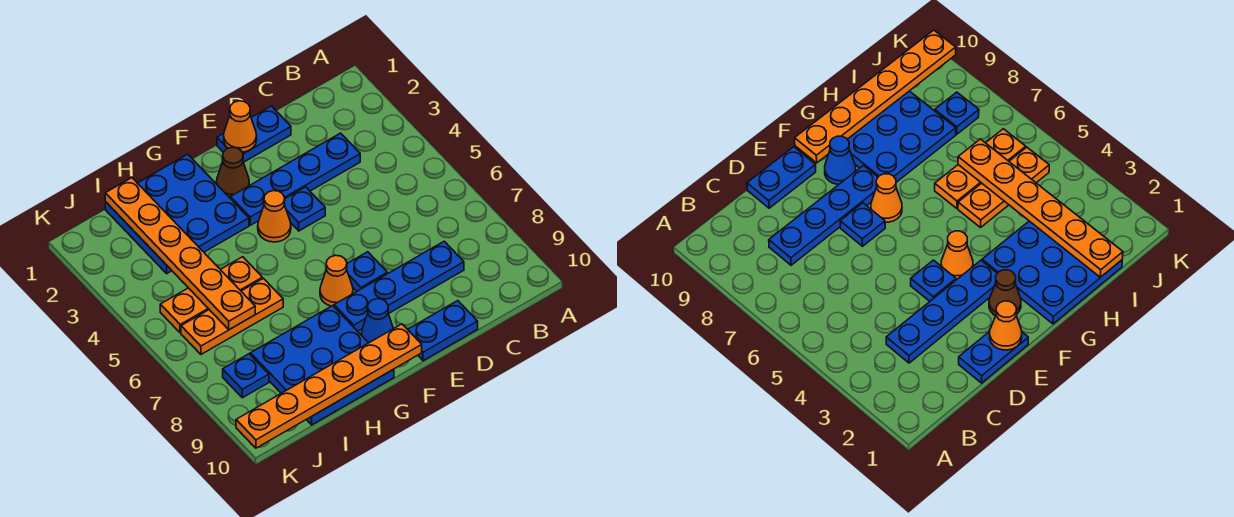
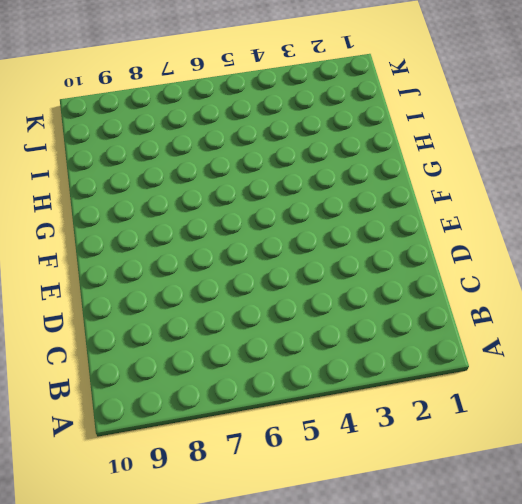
none -> blue 1x4 plate [231,133,360,225]
none -> blue 1x4 plate [334,241,464,331]
none -> blue 1x2 plate [217,106,291,162]

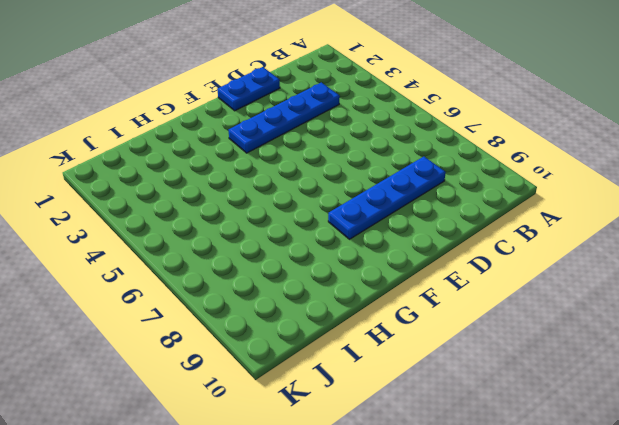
none -> blue 1x2 plate [408,301,478,361]
none -> blue 1x1 plate [284,187,325,231]
none -> blue 1x1 plate [347,252,388,291]

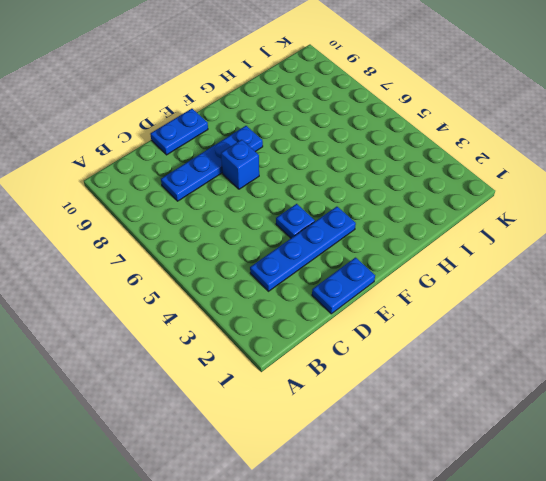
blue 1x1 brick [221,140,259,189] -> blue 1x1 plate [347,252,388,291]
none -> brown 1x1 cone [216,147,249,199]
none -> orange 1x1 cone [258,191,291,242]
none -> orange 1x1 cone [320,255,353,306]

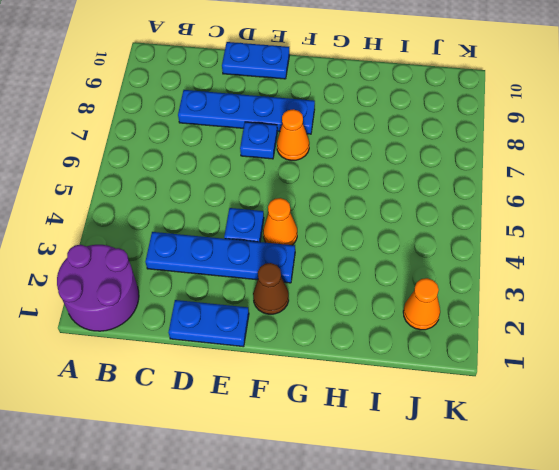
purple 2x2 round brick [57,245,139,331] -> none
orange 1x1 cone [403,278,440,330] -> orange 1x1 cone moved to [224,101,257,152]
none -> blue 1x1 cone [361,299,393,343]
none -> blue 3x3 plate [105,154,249,273]
none -> blue 3x3 plate [250,306,394,425]

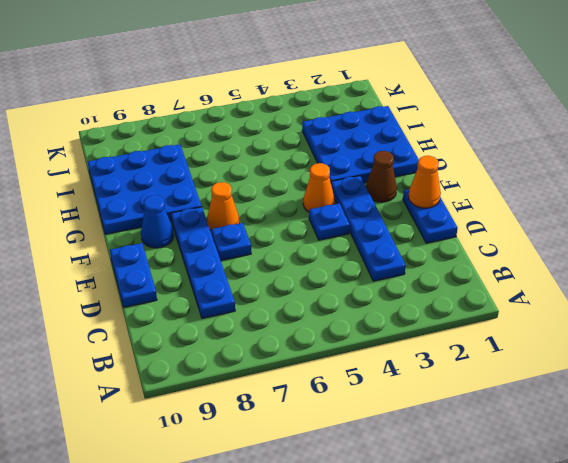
none -> orange 1x3 plate [160,257,262,333]
none -> orange 1x3 plate [181,278,283,354]
none -> blue 1x1 plate [223,354,269,398]

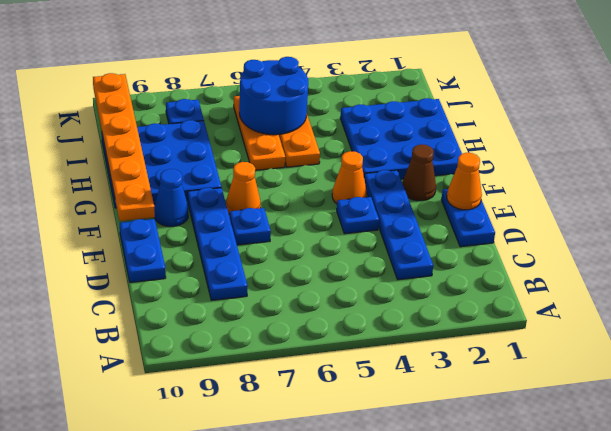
blue 2x2 round brick [239,57,308,135] -> orange 1x6 plate [105,178,255,330]

